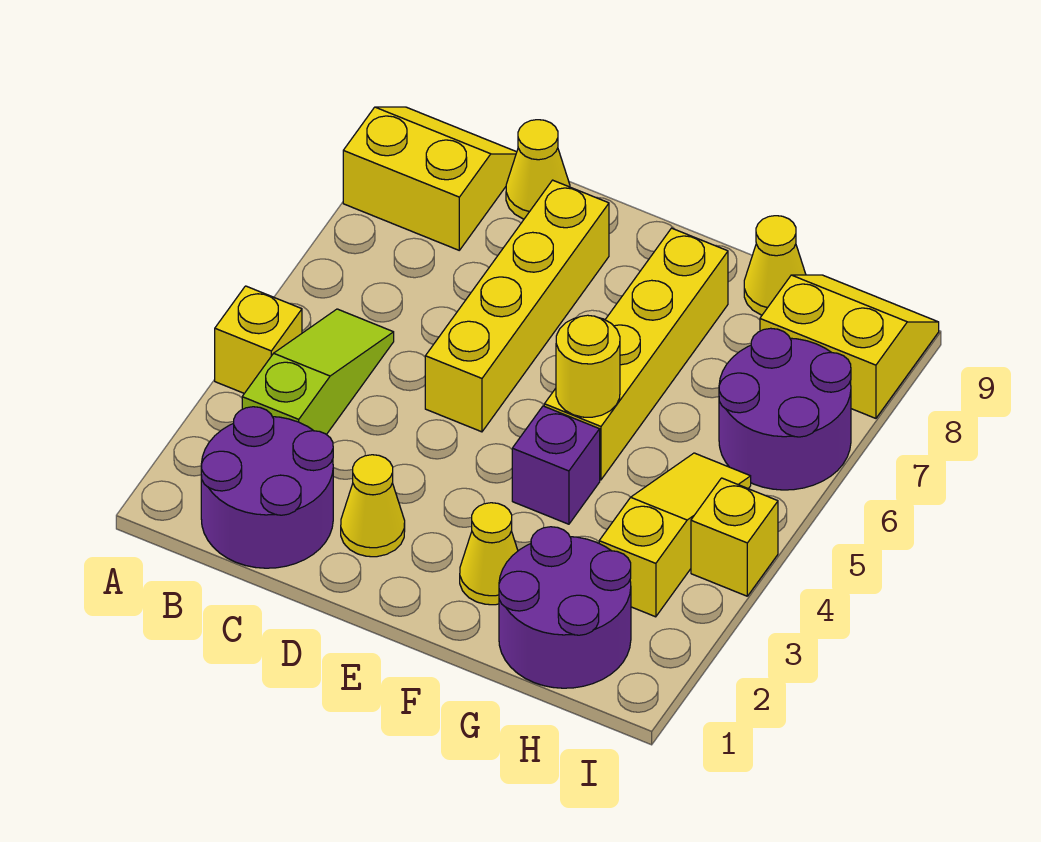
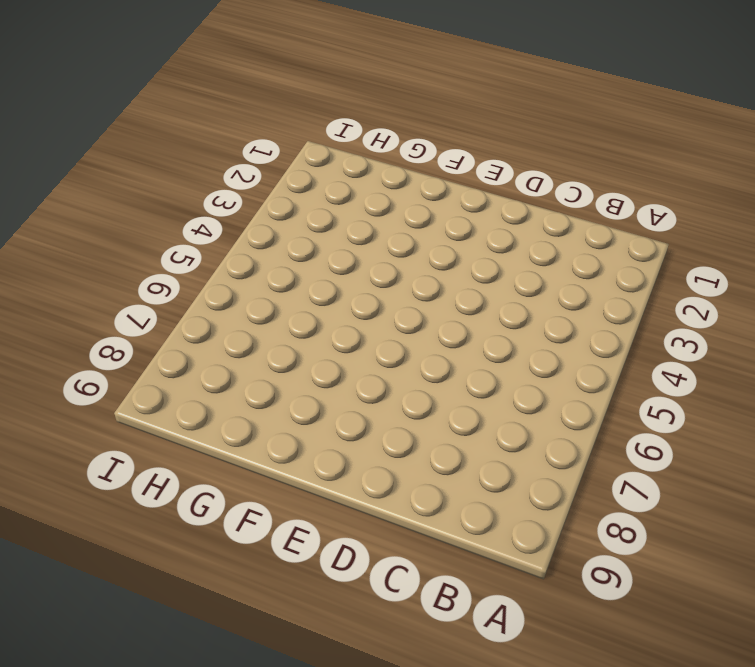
none -> yellow 1x1 brick [215,286,302,393]
none -> yellow 2x2 slope [343,107,517,250]
none -> purple 2x2 round brick [201,407,333,568]

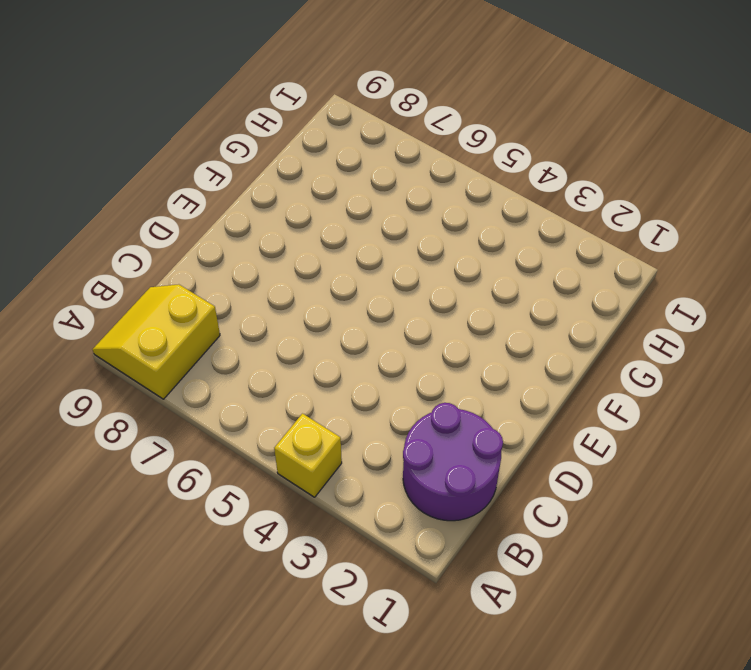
none -> lime 1x3 slope [242,309,394,435]
none -> yellow 1x1 cone [506,120,570,219]
none -> yellow 1x1 cone [341,455,405,557]

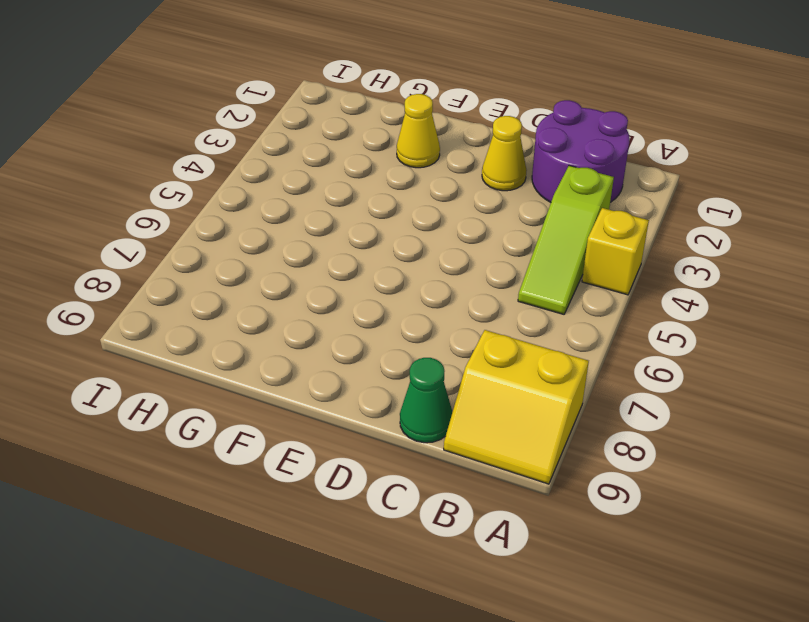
green 1x1 cone [400,358,452,443] -> yellow 1x1 cone [506,120,570,219]
none -> yellow 1x4 brick [425,180,609,432]
none -> purple 1x1 brick [512,406,600,524]
none -> yellow 1x4 brick [544,228,728,480]

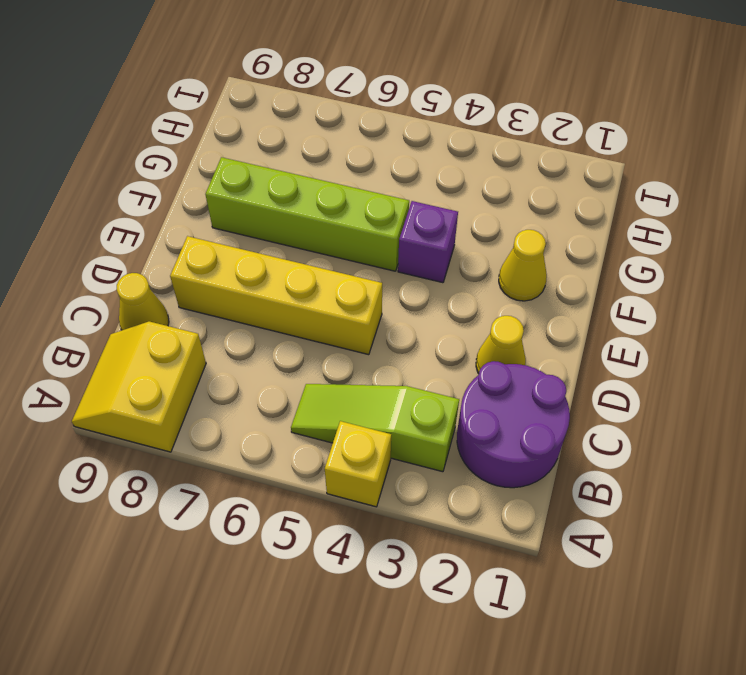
lime 1x4 brick [205,157,409,271] -> yellow 1x4 brick [544,228,728,480]
none -> purple 2x2 round brick [499,527,631,688]
none -> yellow 1x1 cone [744,216,806,315]
none -> yellow 1x3 slope [599,453,751,617]

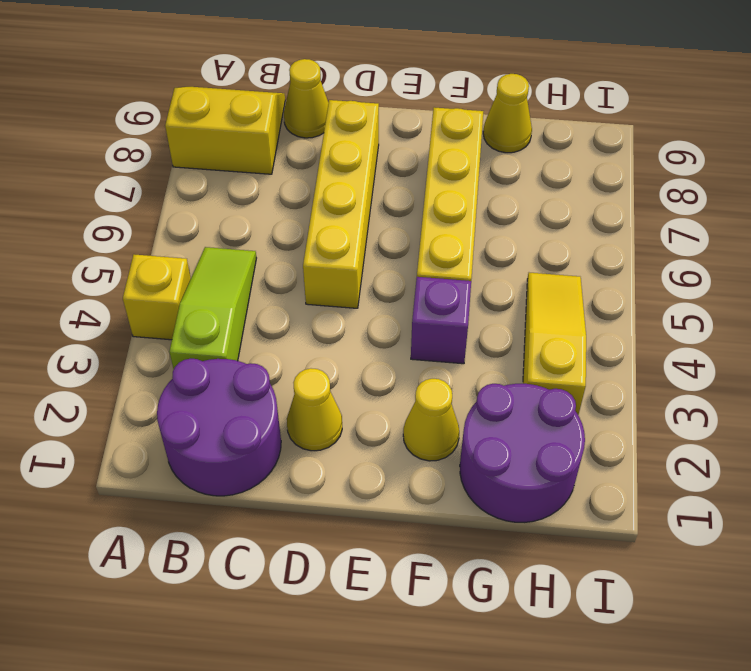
none -> purple 2x2 round brick [719,328,851,490]
none -> yellow 2x2 slope [760,275,939,418]
none -> yellow 1x1 brick [691,478,778,596]

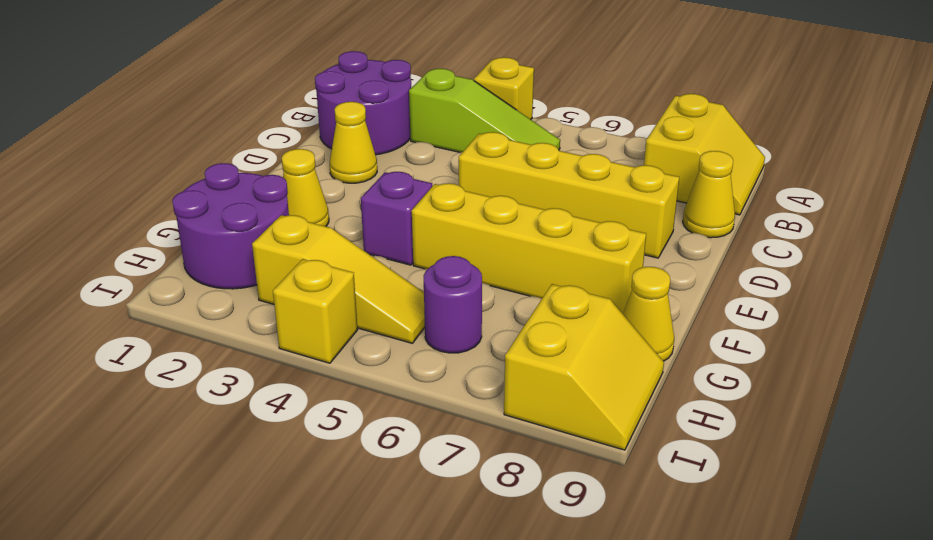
purple 1x1 round brick [424,256,482,353] -> purple 2x2 round brick [719,328,851,490]
none -> yellow 1x1 round brick [556,315,620,417]

